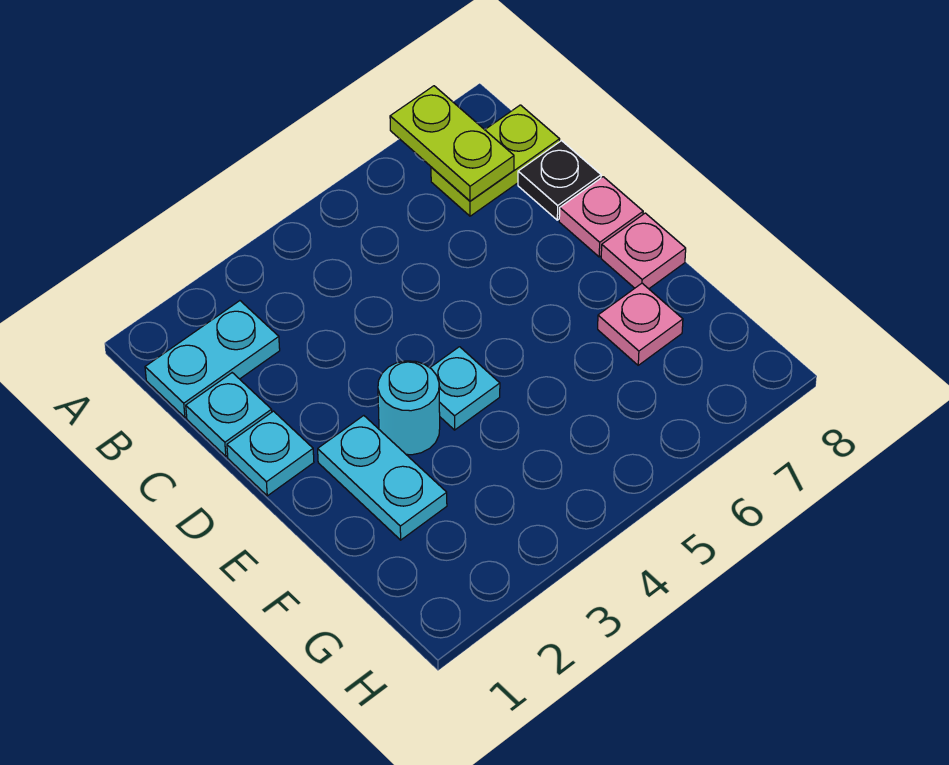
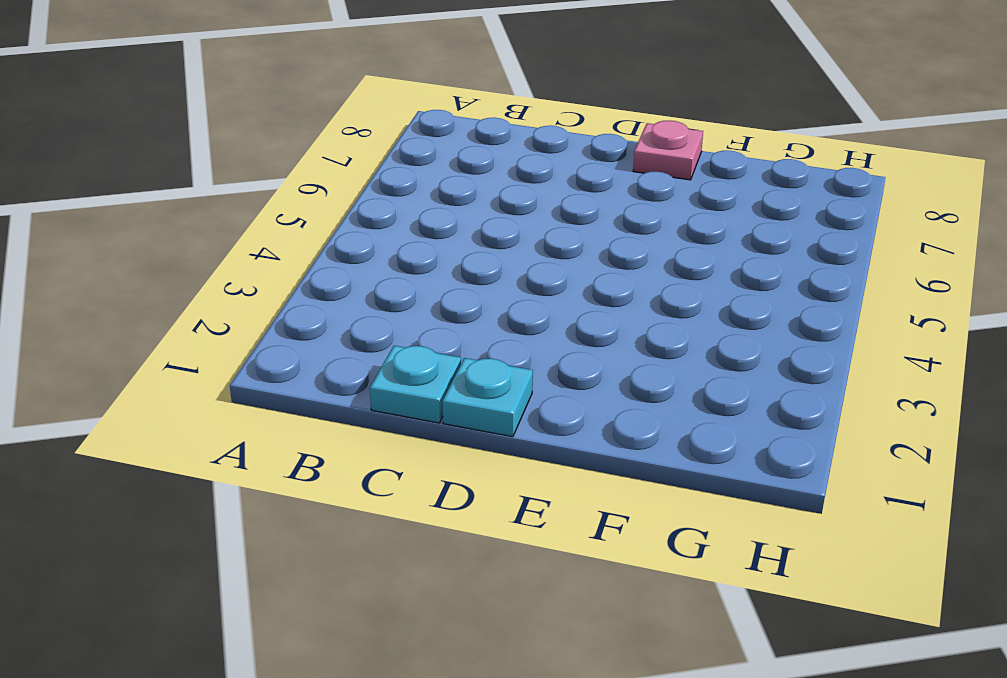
none -> cyan 1x2 plate [145,301,280,417]
none -> lime 1x2 plate [431,105,560,216]
none -> black 1x1 plate [518,141,601,220]

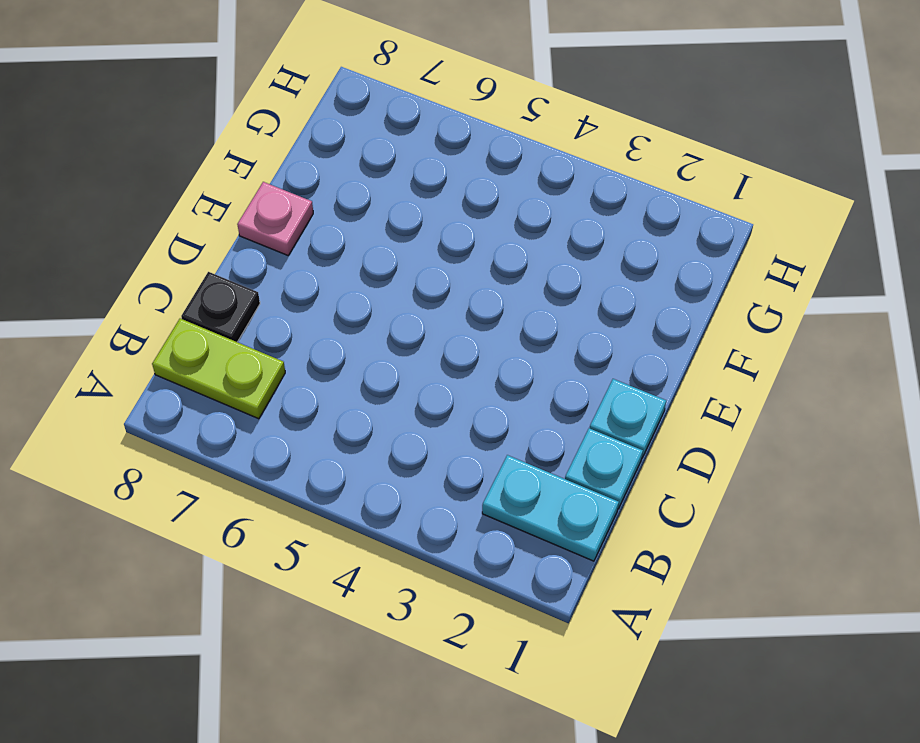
none -> pink 1x1 plate [559,177,643,257]
none -> cyan 1x2 plate [318,416,447,540]
none -> cyan 1x1 round brick [378,361,440,455]

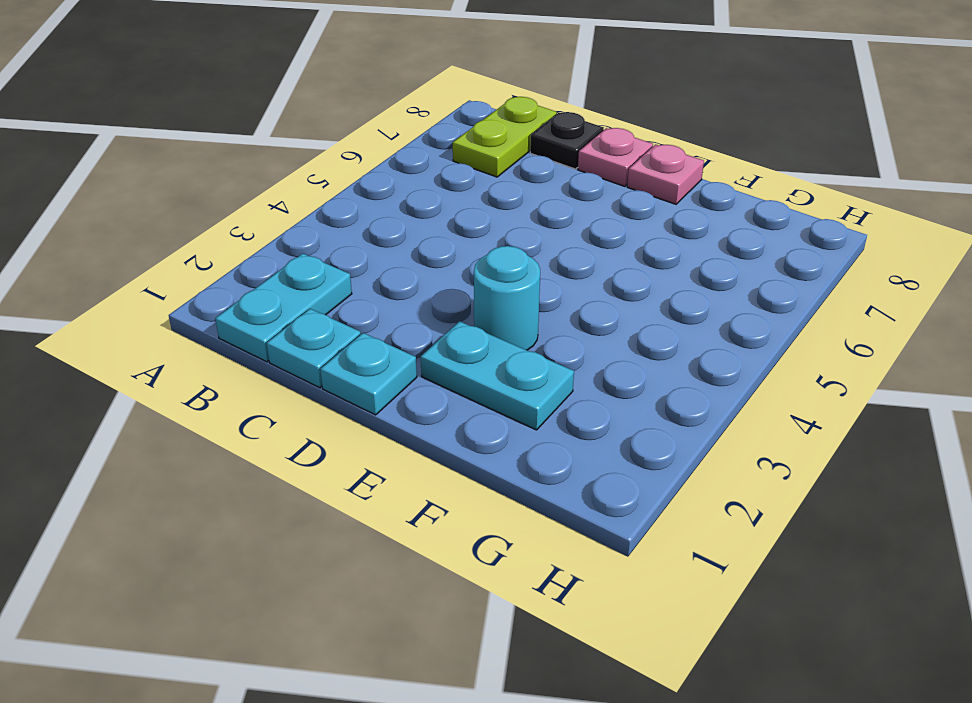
none -> cyan 1x1 plate [430,347,500,430]
none -> pink 1x1 plate [598,283,683,365]
none -> lime 1x2 plate [390,86,514,201]

